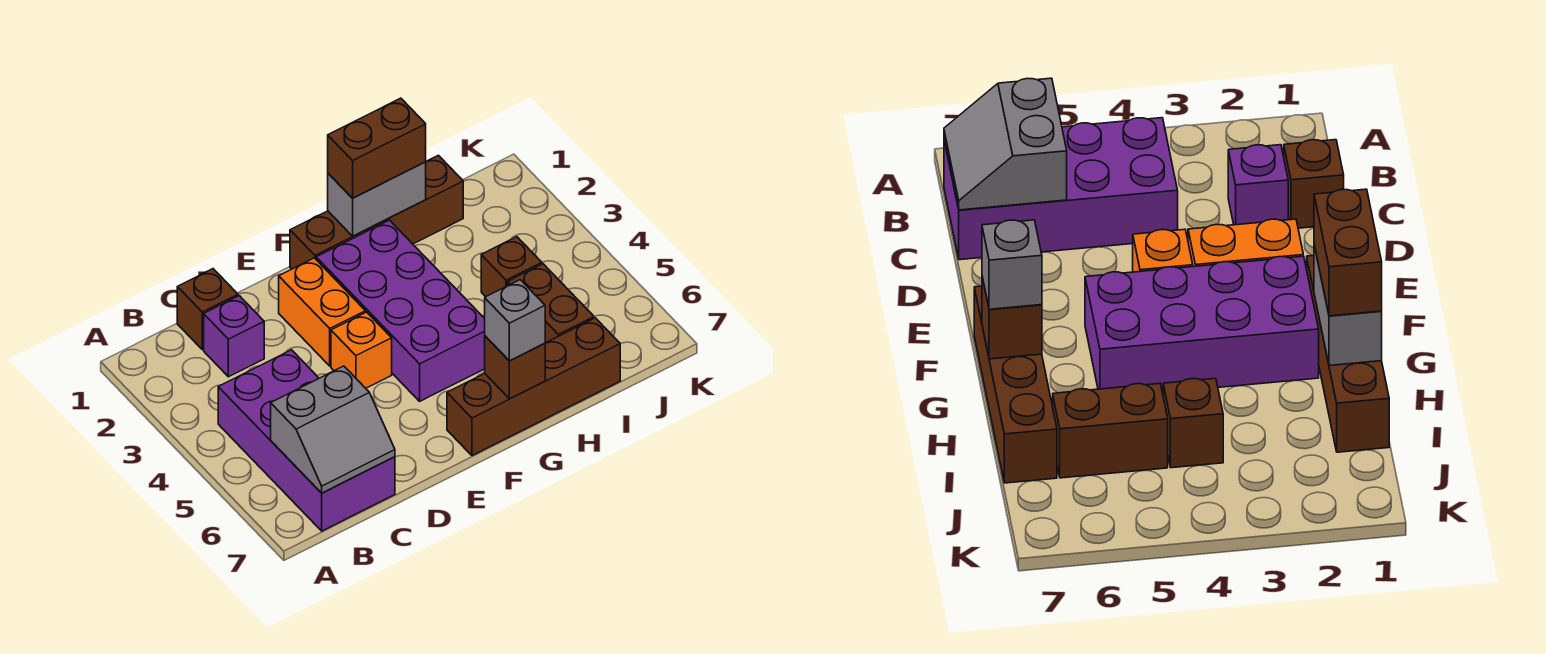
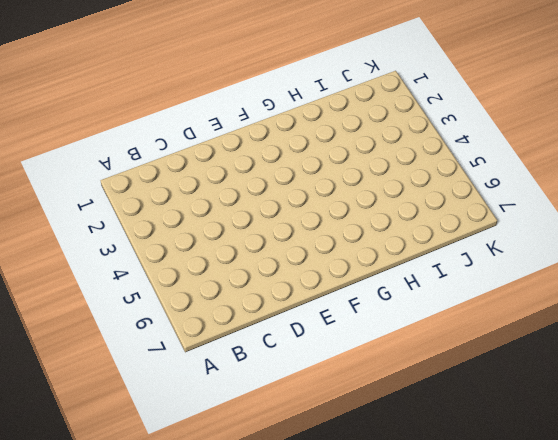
none -> purple 2x4 brick [218,350,395,531]
none -> brown 1x1 brick [177,269,238,350]
none -> purple 1x1 brick [204,296,264,377]

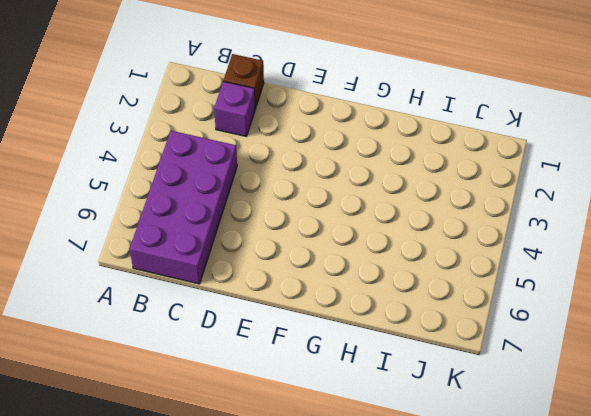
none -> orange 1x2 brick [279,258,365,366]
none -> orange 1x1 brick [331,312,392,388]
none -> brown 1x4 brick [290,155,463,269]

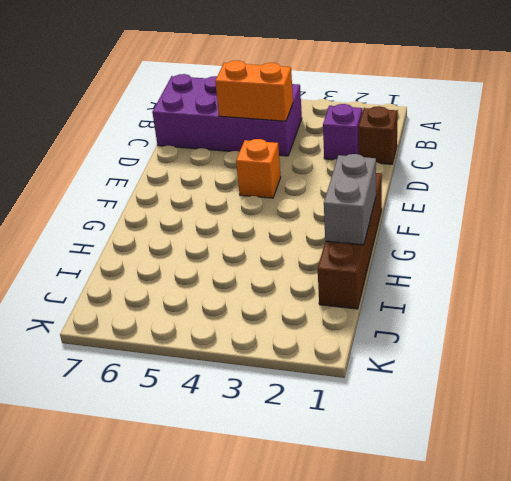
orange 1x2 brick [215,61,293,121] -> orange 1x2 brick moved to [279,258,365,366]
none -> purple 2x4 brick [316,220,485,401]
none -> brown 1x4 brick [447,318,620,456]
none -> brown 1x1 brick [481,237,542,297]

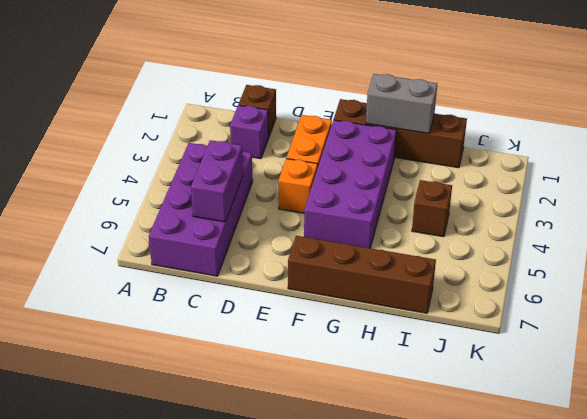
purple 1x2 brick [191,140,243,222] -> grey 2x2 slope [271,366,395,493]
none -> brown 1x2 brick [507,264,594,343]
none -> brown 1x1 brick [485,336,545,399]
none -> brown 1x2 brick [328,98,426,198]

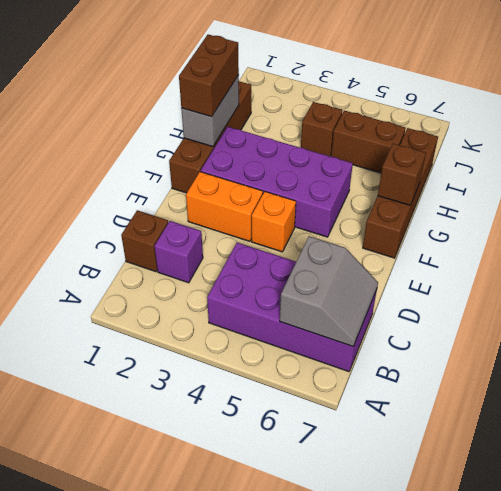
none -> grey 1x1 brick [485,280,545,361]

